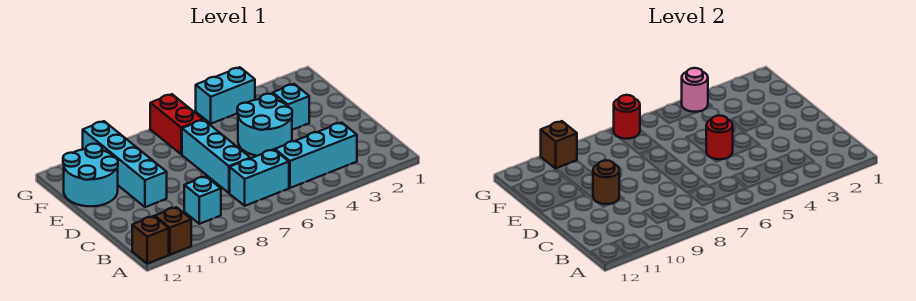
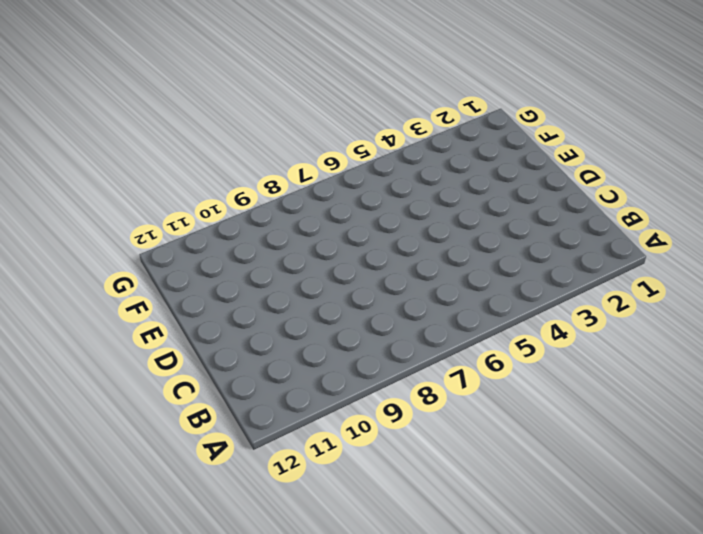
none -> brown 1x1 brick [155,207,191,255]
none -> brown 1x1 brick [132,216,169,264]
none -> cyan 1x3 brick [275,122,357,188]

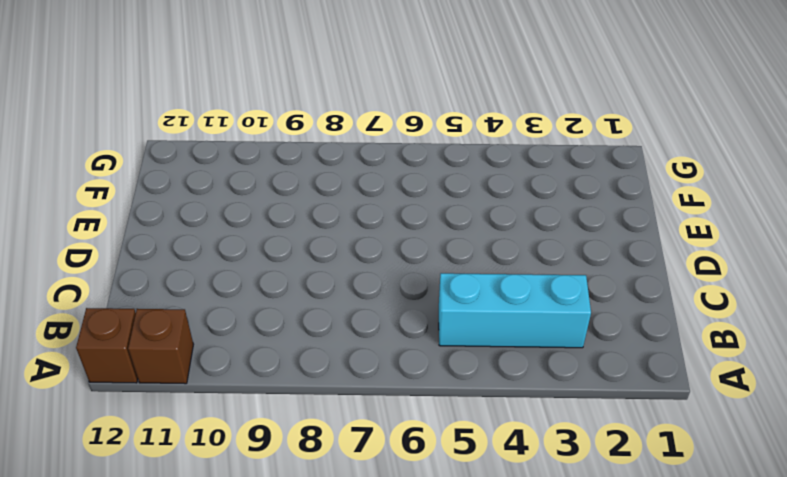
none -> cyan 1x2 brick [230,149,289,206]
none -> cyan 1x1 brick [184,176,221,224]
none -> cyan 1x3 brick [182,120,250,193]

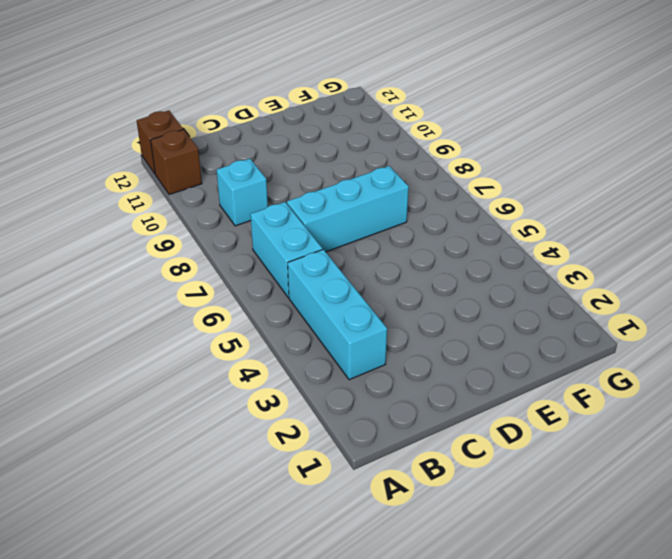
none -> cyan 2x2 round brick [237,94,292,156]
none -> cyan 1x4 brick [83,121,167,207]
none -> cyan 1x1 brick [273,84,309,130]

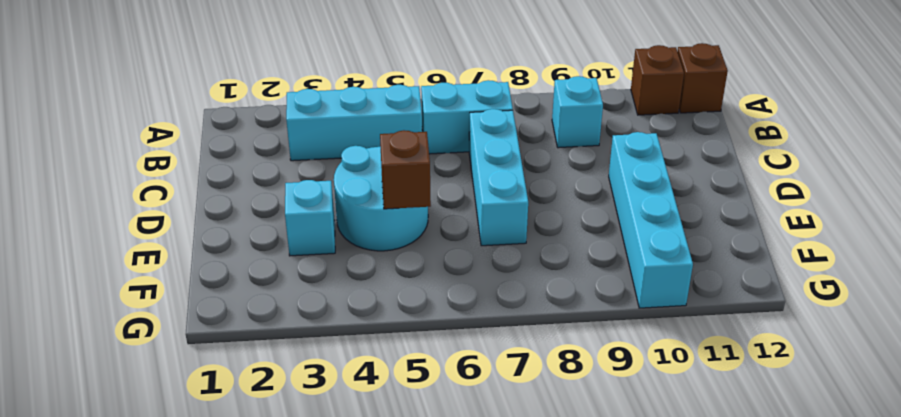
brown 1x1 brick [380,130,431,209] -> brown 1x1 brick moved to [541,121,577,168]
none -> cyan 2x2 round brick [63,144,118,206]
none -> red 1x2 brick [150,94,203,155]
none -> cyan 1x2 brick [196,67,255,124]

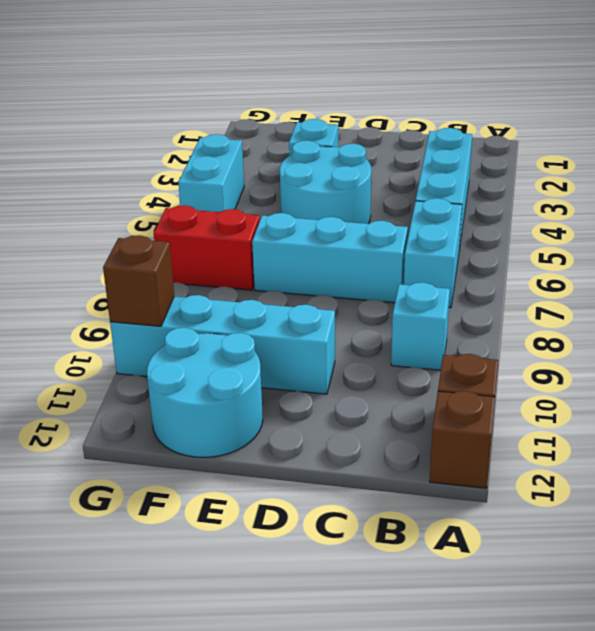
none -> red 1x1 round brick [706,116,733,159]
none -> brown 1x1 round brick [593,160,619,204]
none -> pink 1x1 round brick [682,68,708,112]

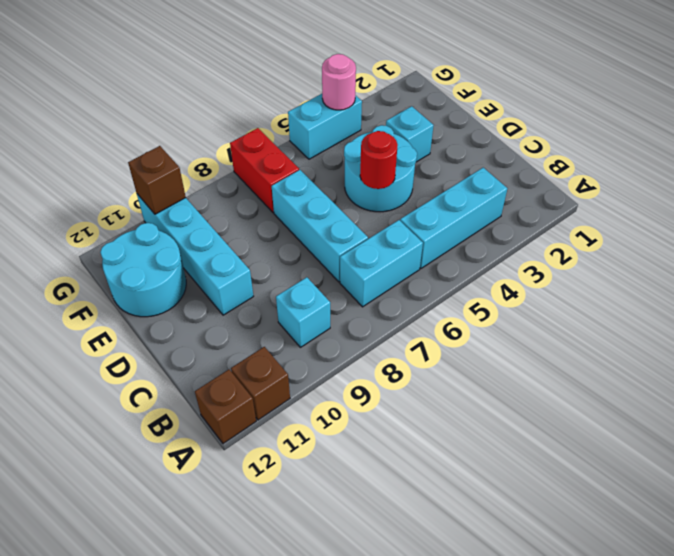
none -> brown 1x1 round brick [593,160,619,204]
none -> red 1x1 round brick [614,95,640,139]

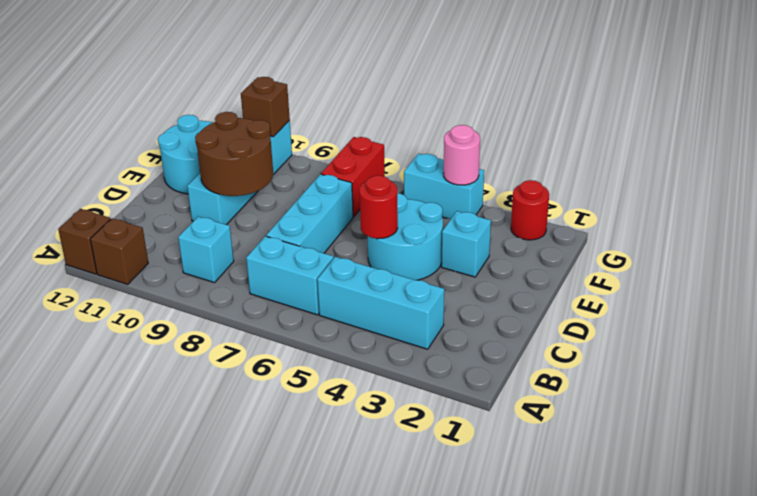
brown 2x2 round brick [195,112,273,196] -> brown 1x1 round brick [593,160,619,204]
red 1x1 round brick [511,180,549,240] -> red 1x1 round brick moved to [614,95,640,139]

